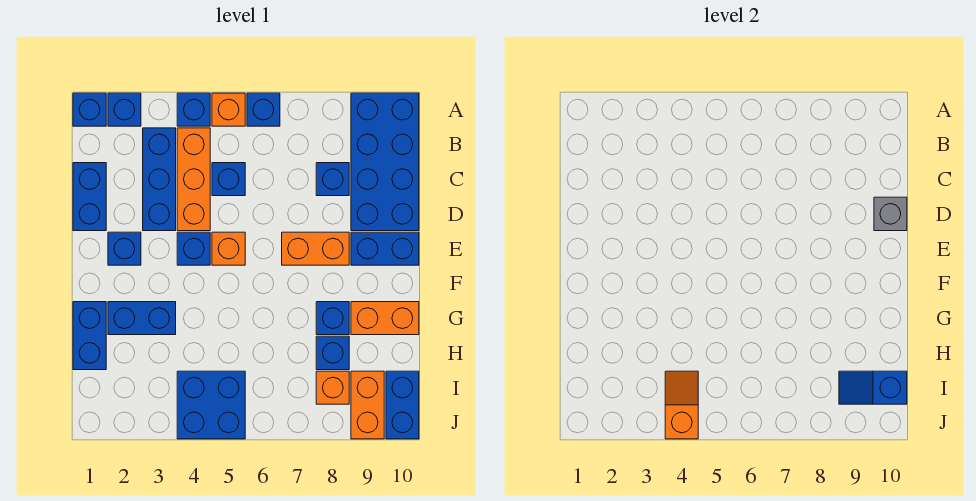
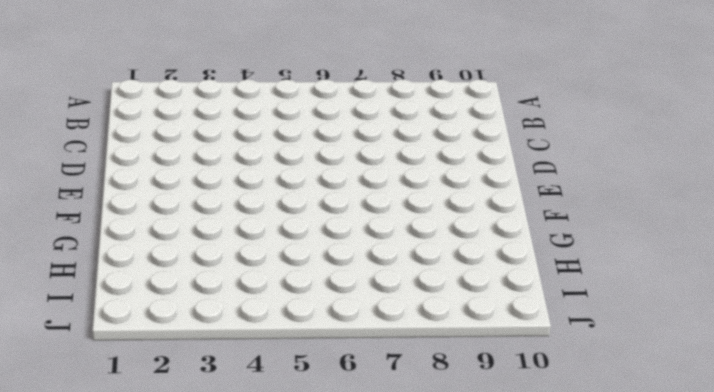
none -> blue 1x1 brick [73,93,106,126]
none -> blue 1x1 brick [108,93,141,126]
none -> blue 1x1 brick [177,93,210,126]

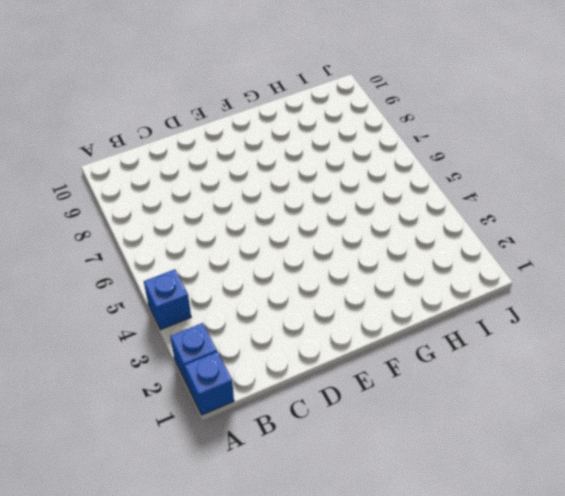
none -> orange 1x1 brick [212,93,245,126]
none -> blue 1x1 brick [247,93,280,126]
none -> blue 2x4 brick [351,93,419,231]

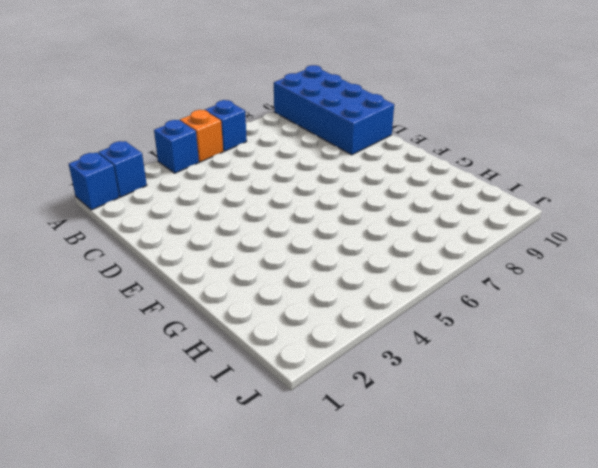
none -> blue 1x3 brick [143,128,176,231]
none -> orange 1x3 brick [177,128,210,231]
none -> blue 1x2 brick [73,163,106,231]

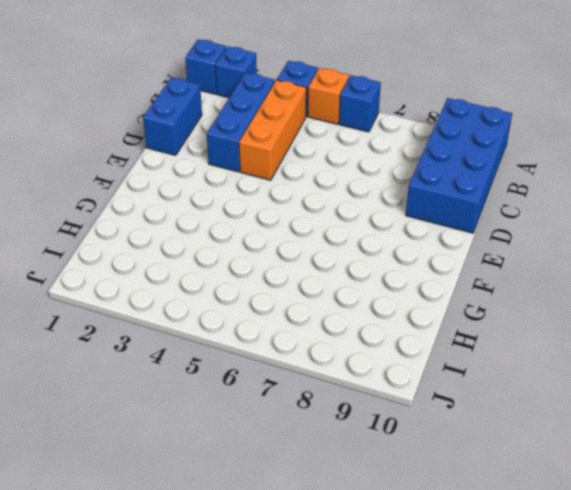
none -> blue 1x1 brick [212,163,245,196]
none -> blue 1x1 brick [316,163,349,196]
none -> blue 1x1 brick [108,232,141,265]

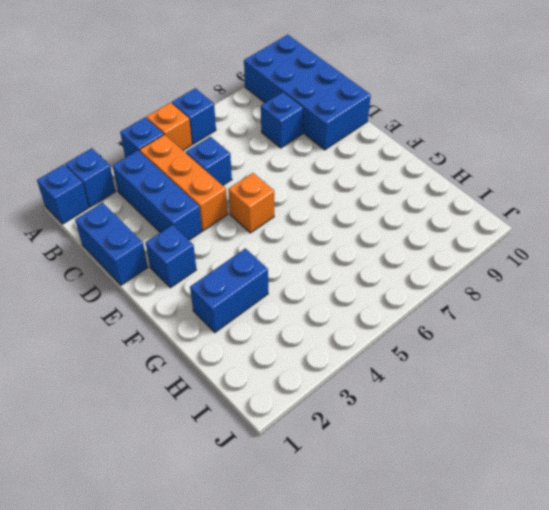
none -> blue 1x1 brick [177,232,210,265]
none -> orange 1x2 brick [282,232,349,265]
none -> blue 1x2 brick [351,232,419,265]

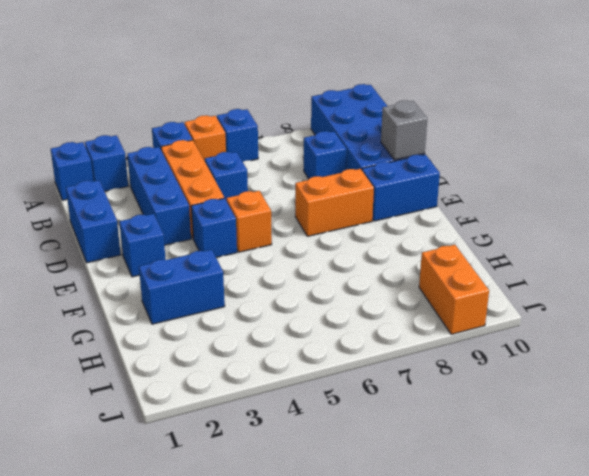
none -> blue 1x2 brick [73,302,106,370]
none -> blue 1x1 brick [316,302,349,335]
none -> orange 1x2 brick [351,302,419,335]

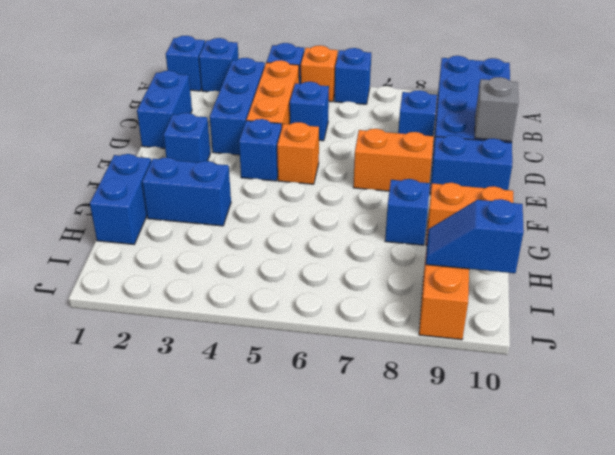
none -> blue 1x1 brick [316,336,349,370]
none -> blue 2x2 brick [177,371,245,439]
none -> orange 1x1 brick [316,371,349,404]

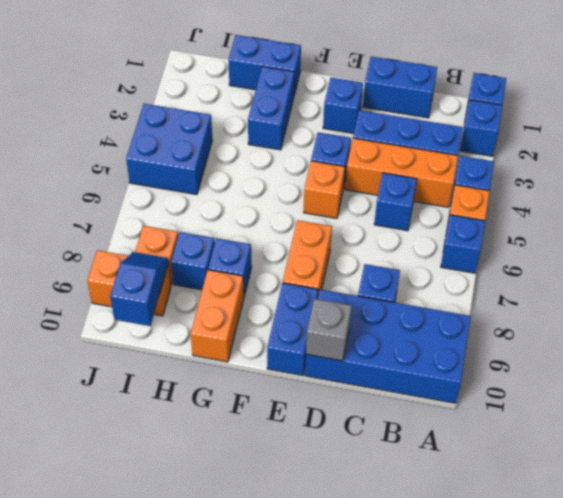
none -> blue 1x2 brick [386,371,419,439]
none -> orange 1x2 slope [665,371,698,439]

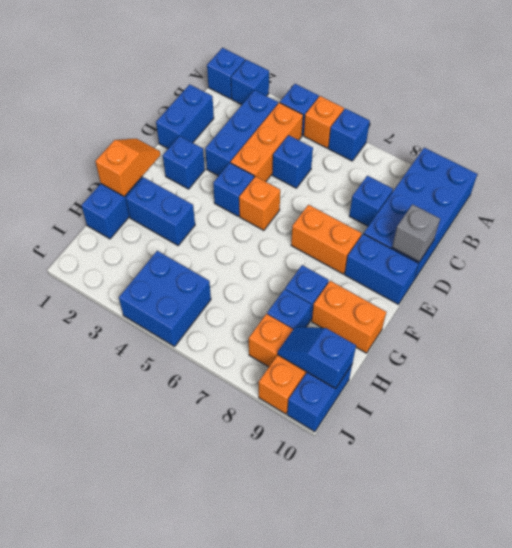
orange 1x2 slope [95,139,160,197] -> orange 1x2 slope moved to [665,371,698,439]

